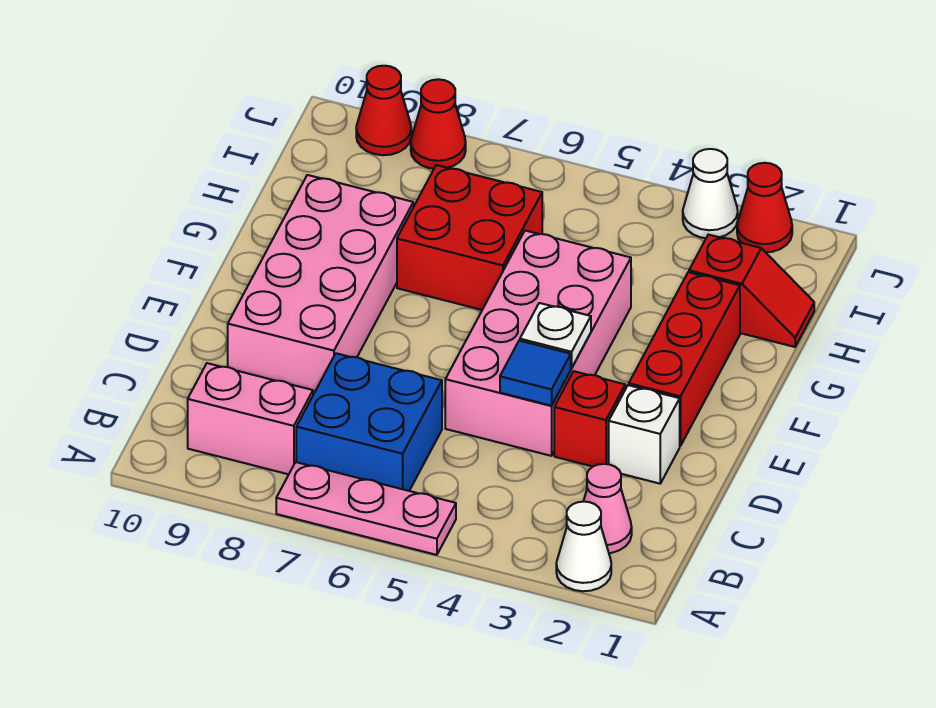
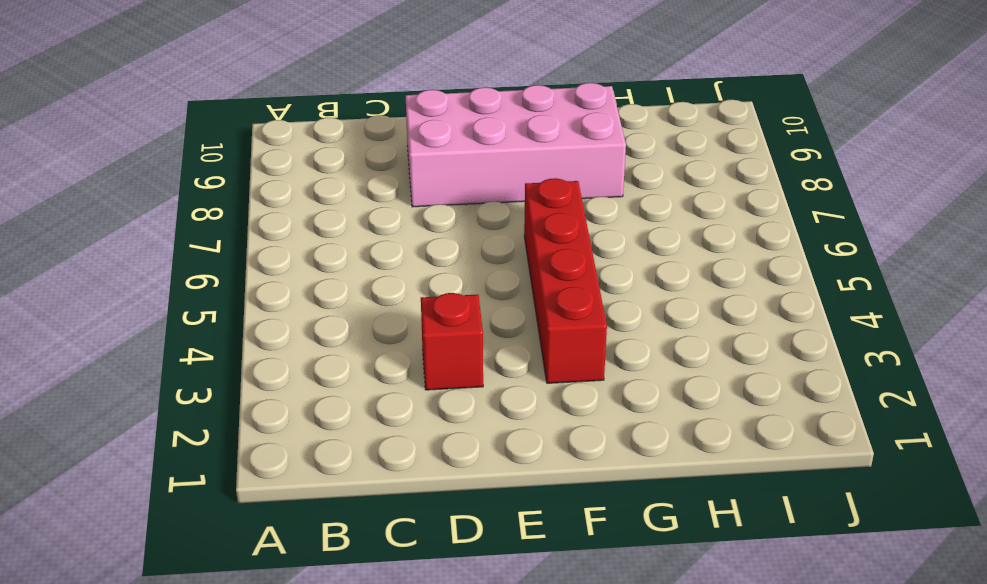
red 1x4 brick [524,178,607,383] -> pink 2x4 brick [445,231,631,456]
none -> white 1x1 cone [556,502,611,591]
none -> pink 1x3 plate [276,462,456,555]
none -> pink 1x1 cone [583,464,632,553]

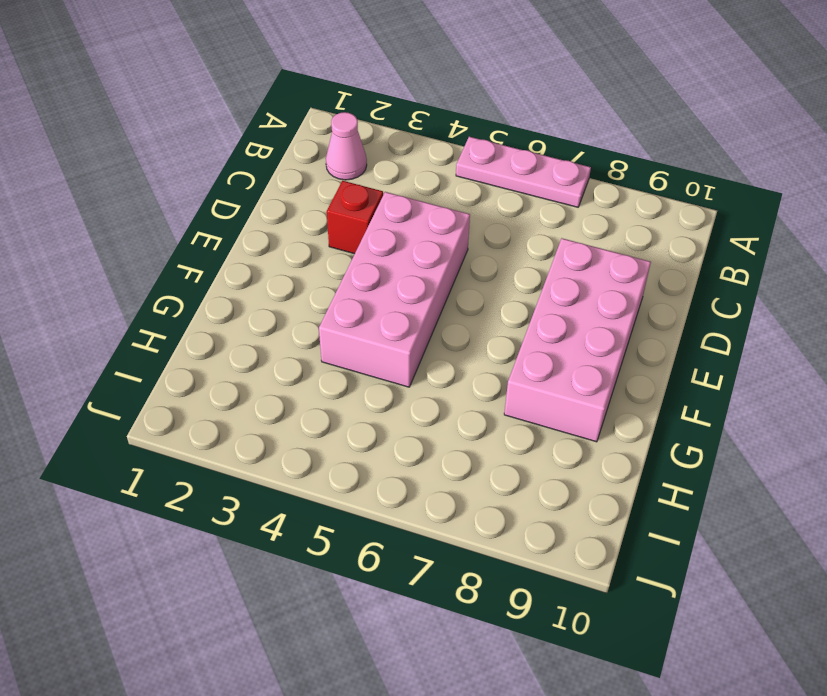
none -> white 1x1 cone [556,502,611,591]
none -> blue 2x2 brick [296,353,442,491]
none -> pink 1x2 brick [188,363,313,474]

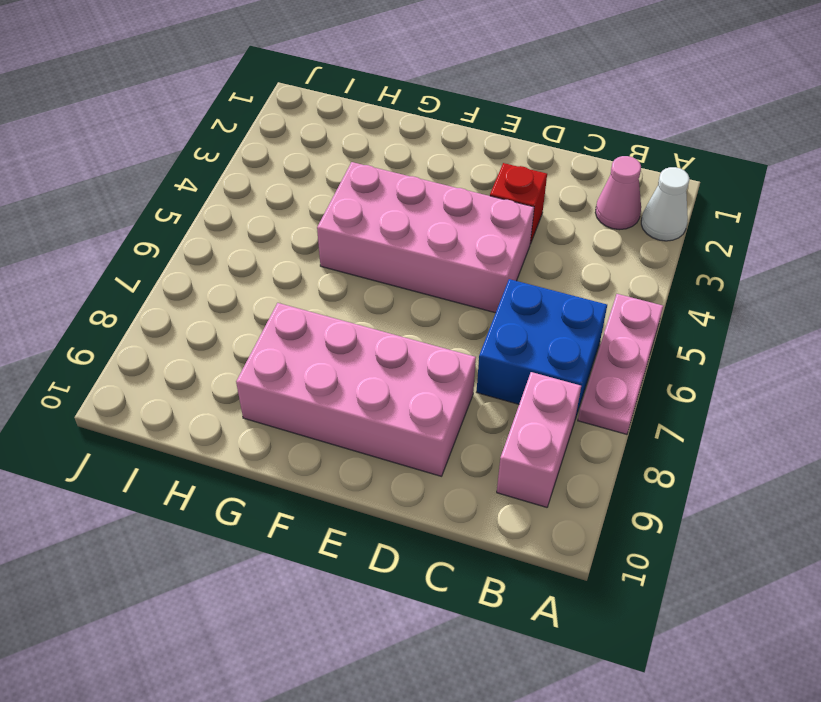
none -> white 1x1 brick [609,385,680,484]
none -> red 1x3 brick [629,272,740,446]
none -> red 2x2 brick [397,165,542,310]

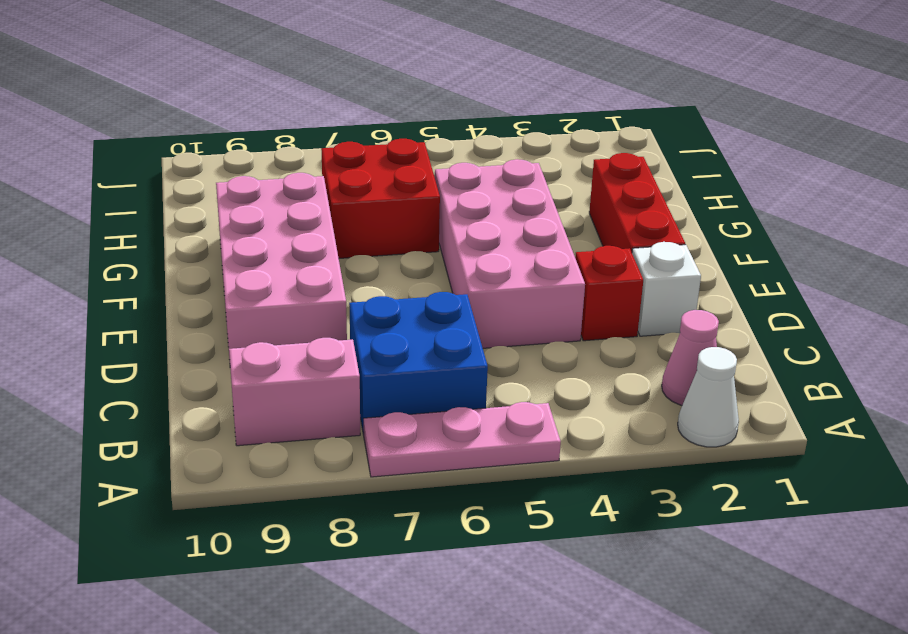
none -> red 1x2 slope [689,235,814,347]
none -> red 1x1 cone [737,163,792,252]
none -> white 1x1 cone [683,149,738,238]

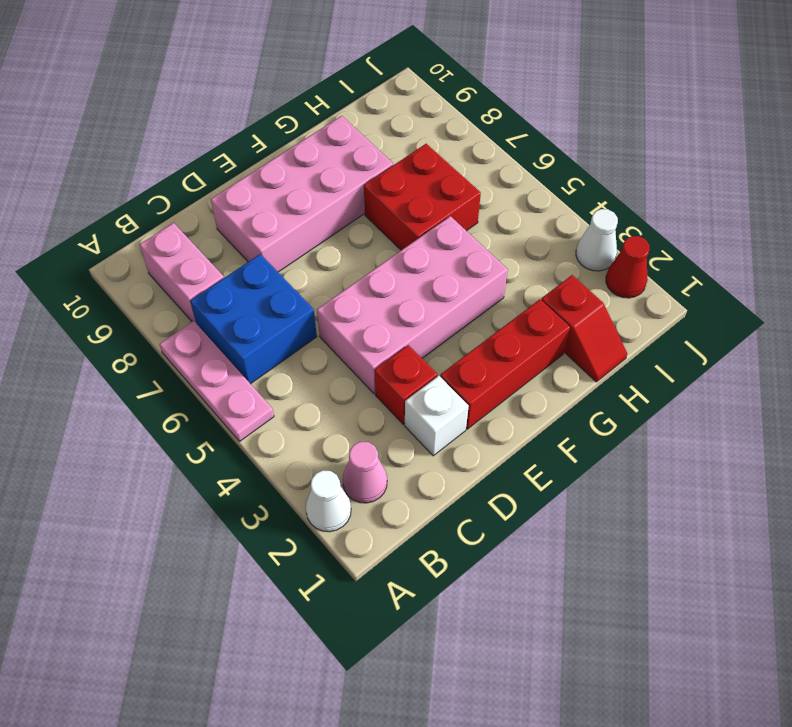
none -> red 1x1 cone [411,79,466,169]
none -> red 1x1 cone [356,66,411,155]
none -> blue 1x1 tile [500,341,571,406]

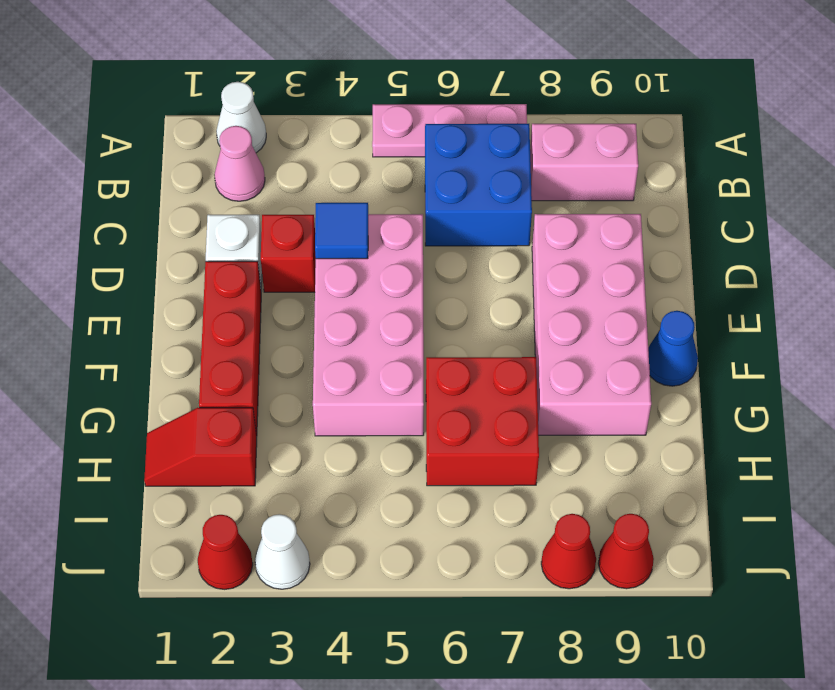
blue 1x1 cone [648,311,698,386] -> none
none -> white 1x1 plate [520,303,591,368]

